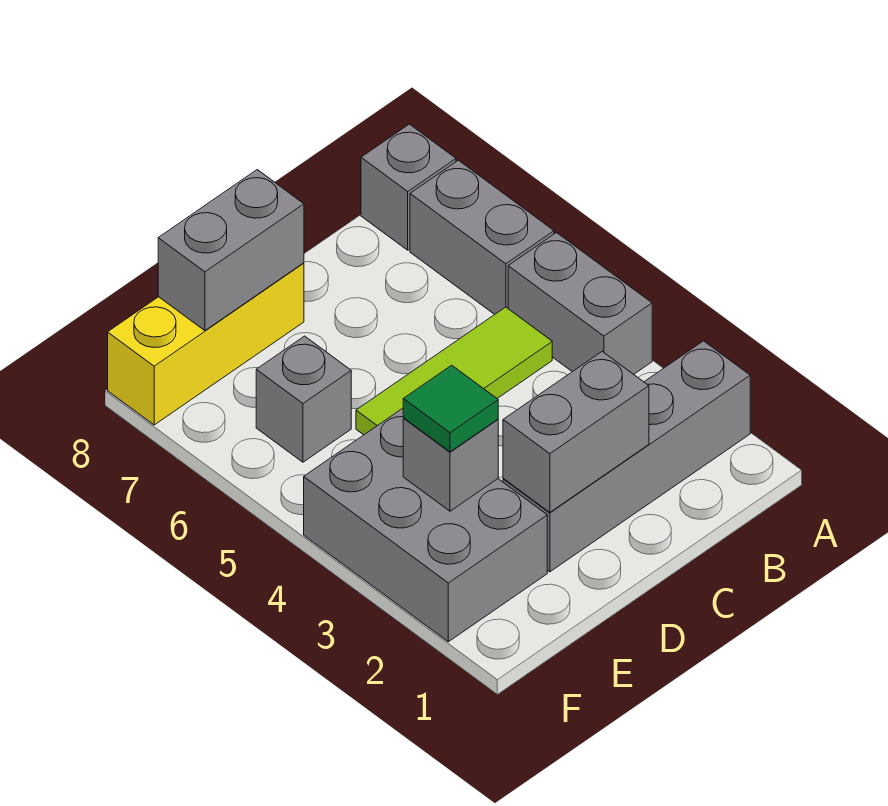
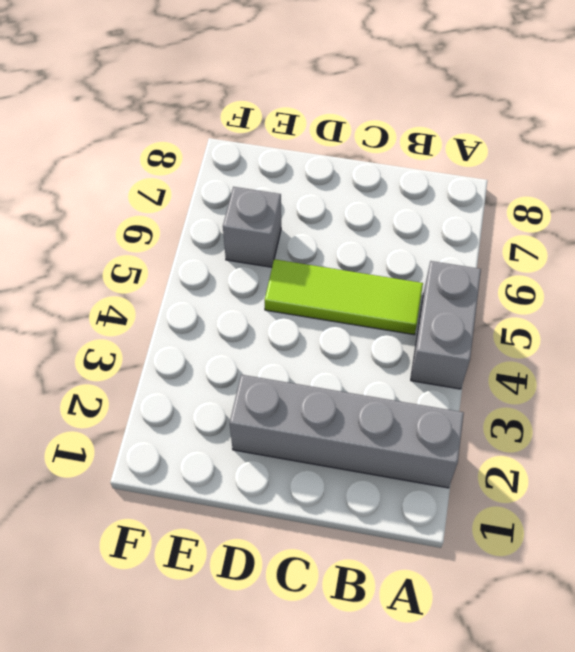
none -> grey 1x2 brick [410,160,554,314]
none -> grey 1x1 brick [361,124,456,250]
none -> yellow 1x3 brick [108,263,304,425]

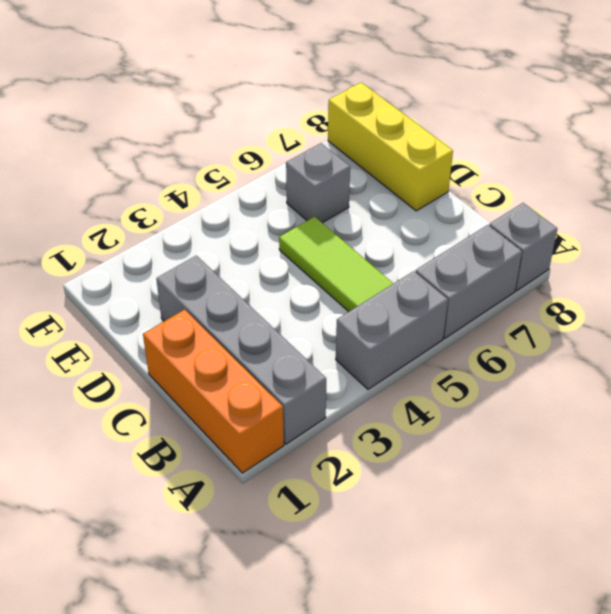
orange 1x3 brick [143,309,284,473] -> none
none -> grey 2x3 brick [304,408,547,642]
none -> grey 1x2 brick [503,352,649,512]
none -> grey 1x2 brick [158,170,304,331]

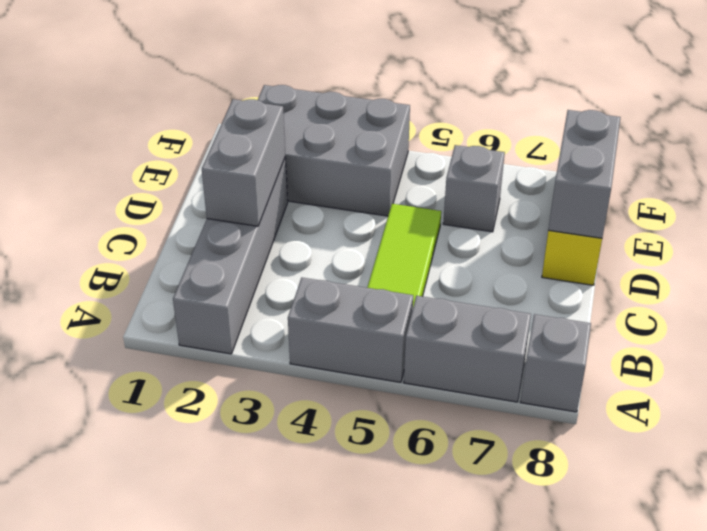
none -> grey 1x1 brick [403,418,498,511]
none -> green 1x1 tile [403,365,498,452]

